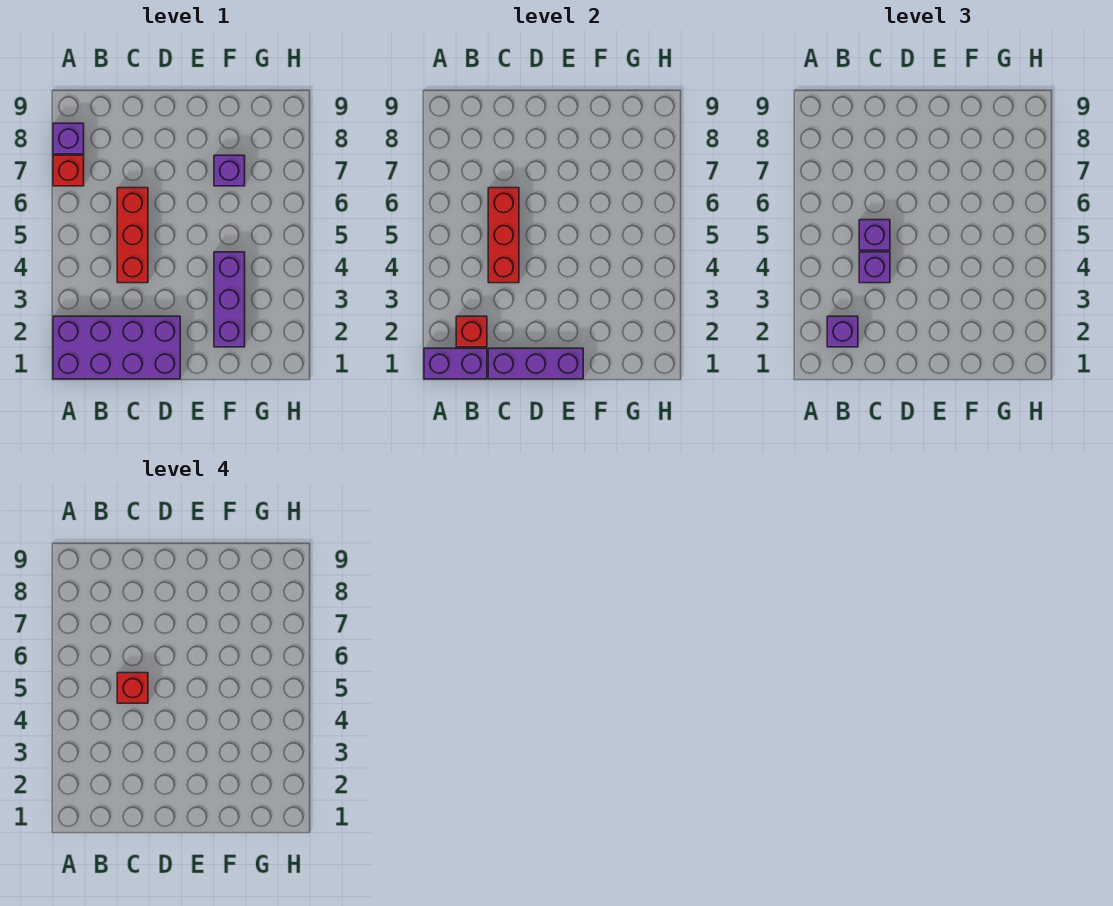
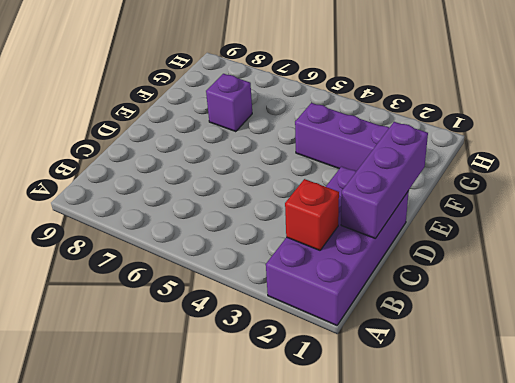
none -> red 1x1 brick [53,155,84,186]
none -> purple 1x1 brick [53,123,84,154]
none -> red 1x3 brick [117,188,148,283]

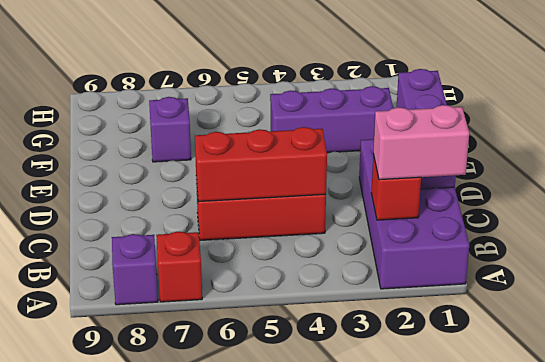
pink 1x2 brick [373,105,469,180] -> purple 1x1 brick [827,316,858,347]
none -> purple 1x2 brick [424,348,487,379]
none -> purple 1x1 brick [859,252,890,283]
none -> purple 1x1 brick [859,220,890,250]

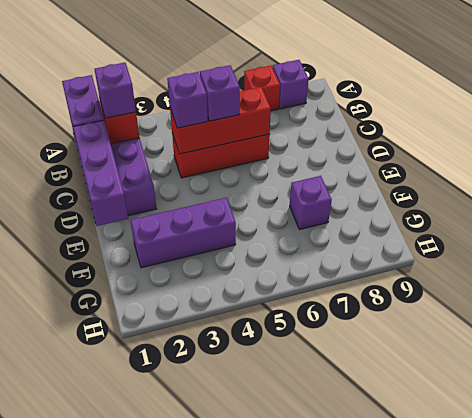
none -> red 1x1 brick [117,673,148,703]

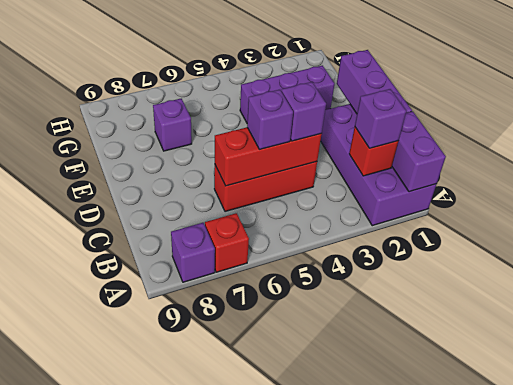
none -> red 1x1 brick [117,673,148,703]

